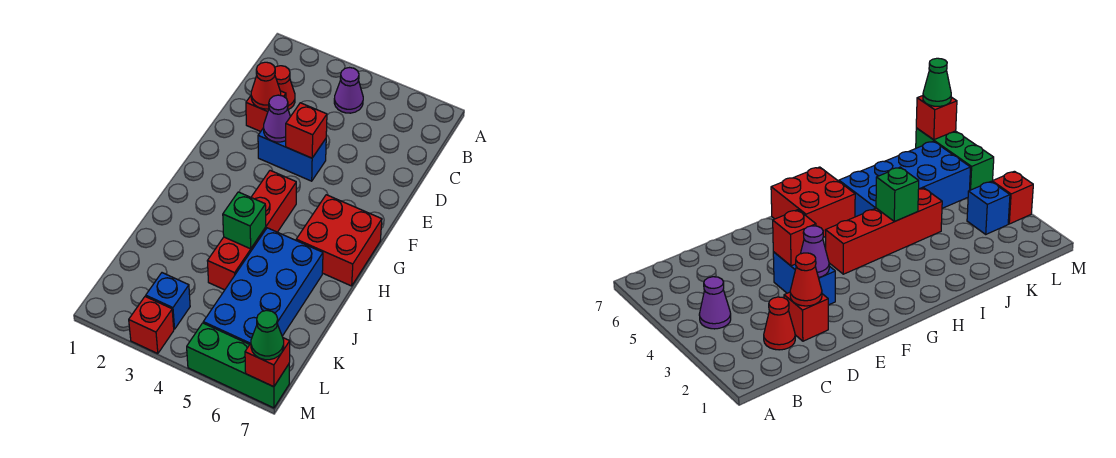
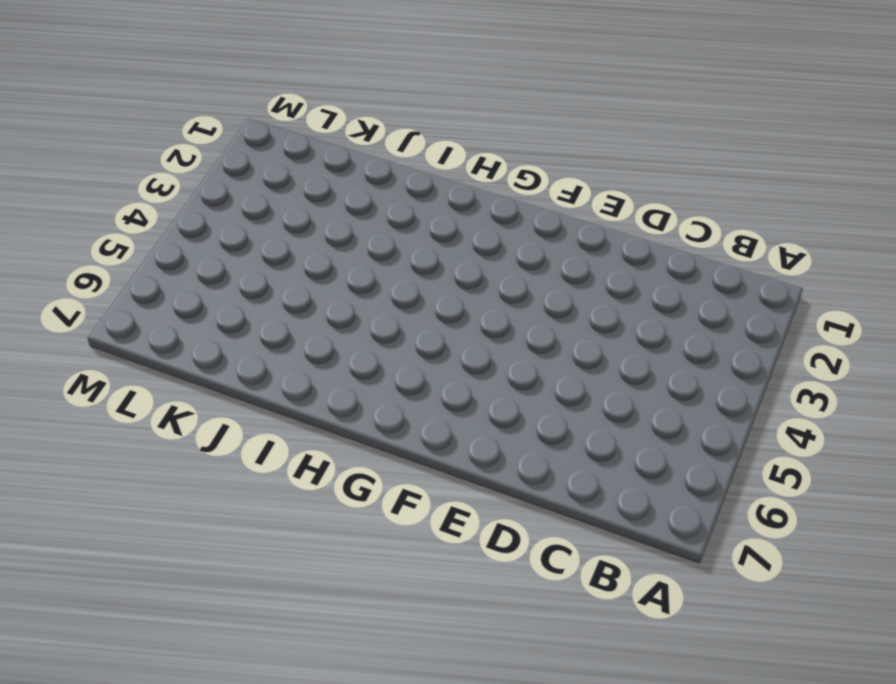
none -> purple 1x1 cone [334,68,363,113]
none -> red 1x1 cone [275,66,295,110]
none -> red 1x1 brick [246,91,286,132]

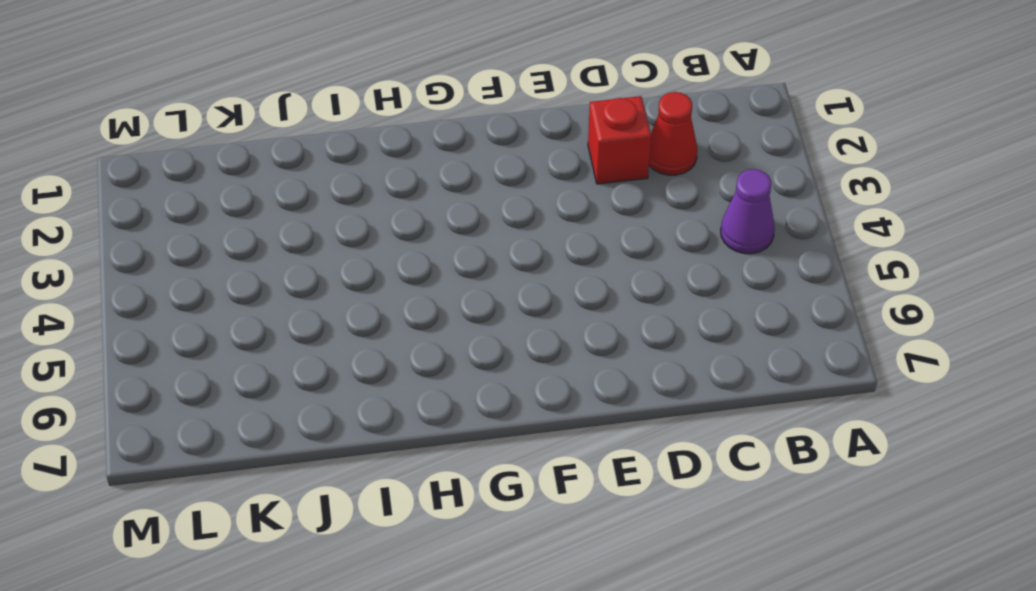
none -> blue 1x2 brick [258,128,326,181]
none -> red 1x4 brick [208,171,296,290]
none -> red 2x2 brick [296,195,382,286]

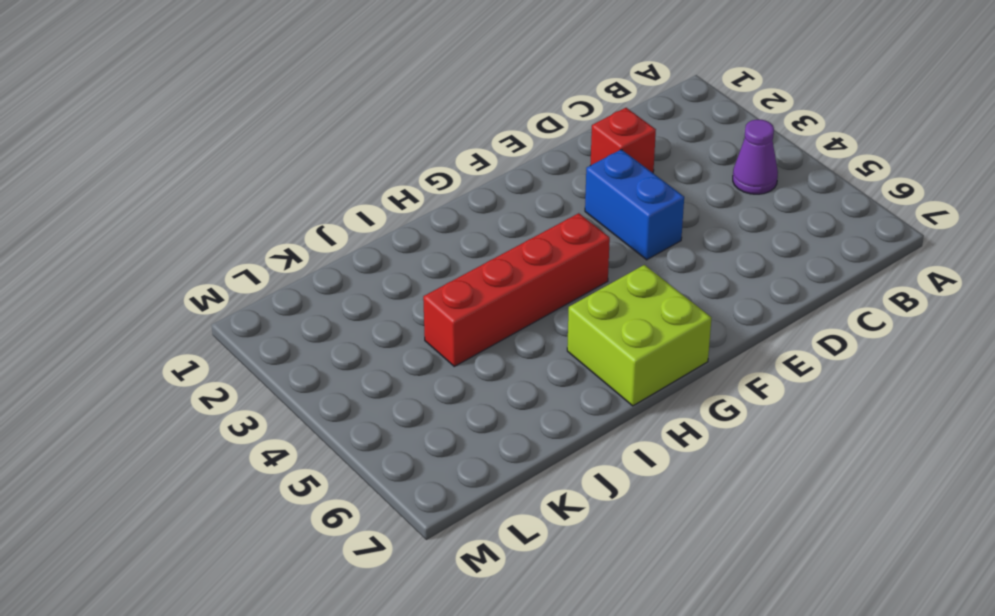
lime 2x2 brick [567,265,711,406] -> red 2x2 brick [296,195,382,286]
none -> red 1x1 cone [275,66,295,110]
none -> blue 2x4 brick [203,228,323,344]
none -> blue 1x1 brick [146,273,190,329]

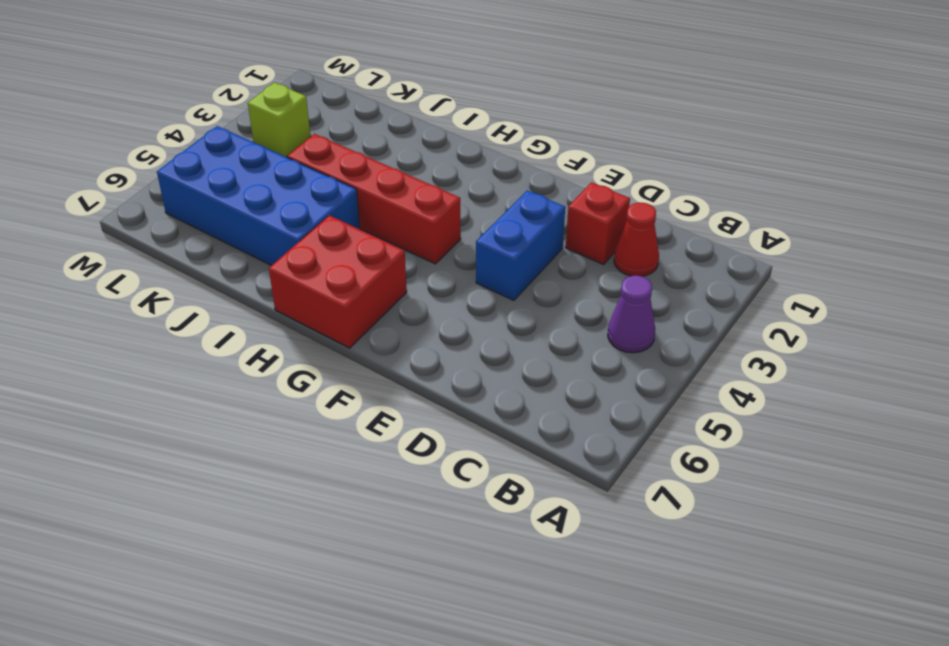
lime 1x1 brick [248,83,311,157] -> blue 1x1 brick [146,273,190,329]
none -> red 1x1 brick [129,297,174,354]
none -> green 1x3 brick [187,323,289,408]
none -> red 1x1 cone [251,62,281,109]

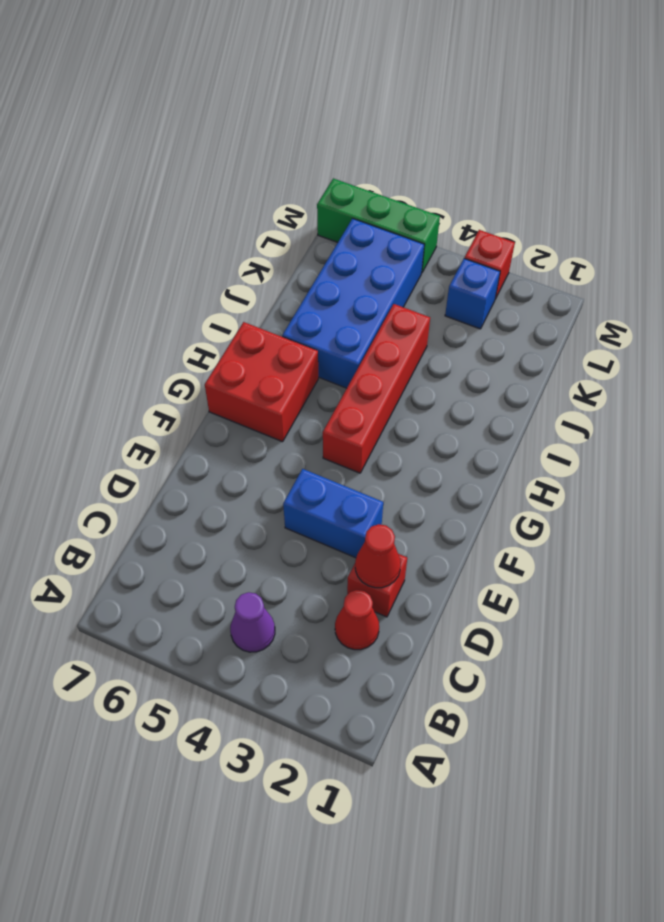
none -> purple 1x1 cone [264,95,290,142]
none -> red 1x1 brick [286,103,327,158]
none -> green 1x1 brick [223,192,266,249]

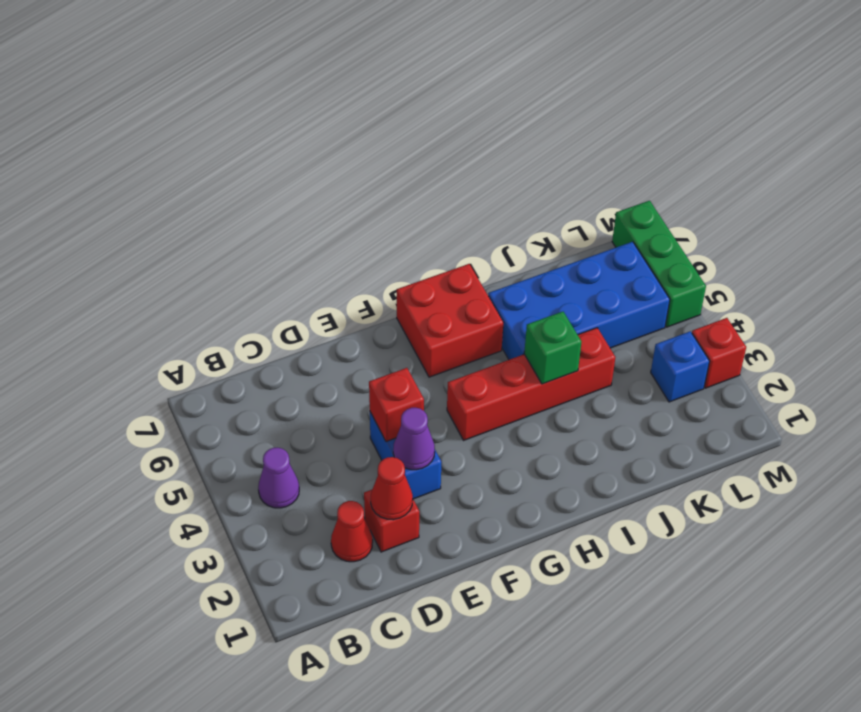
none -> red 1x1 brick [245,338,290,387]
none -> green 1x1 cone [251,311,284,360]

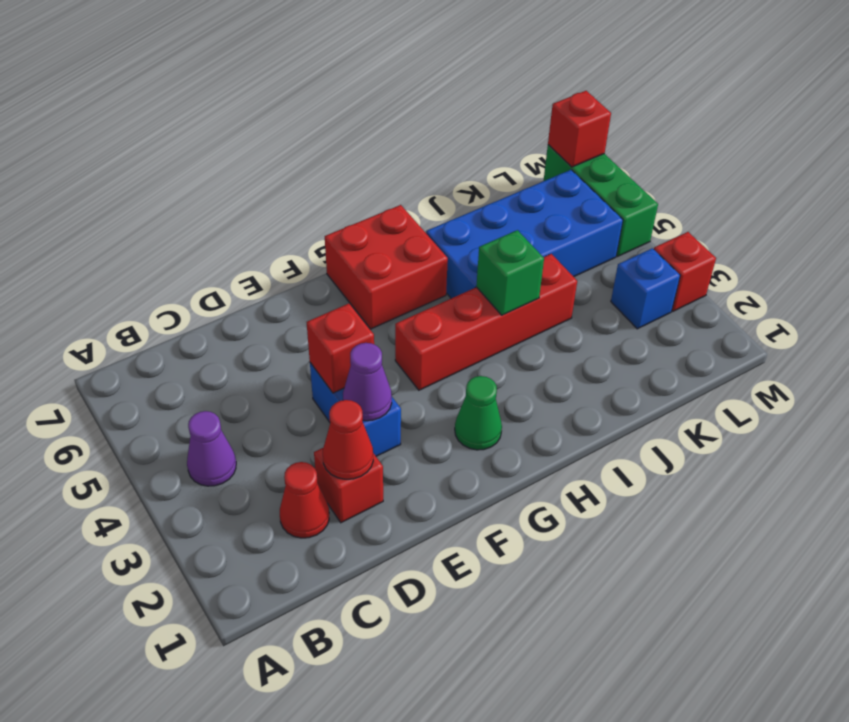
green 1x1 cone [455,376,502,450] -> green 1x1 cone moved to [251,311,284,360]

